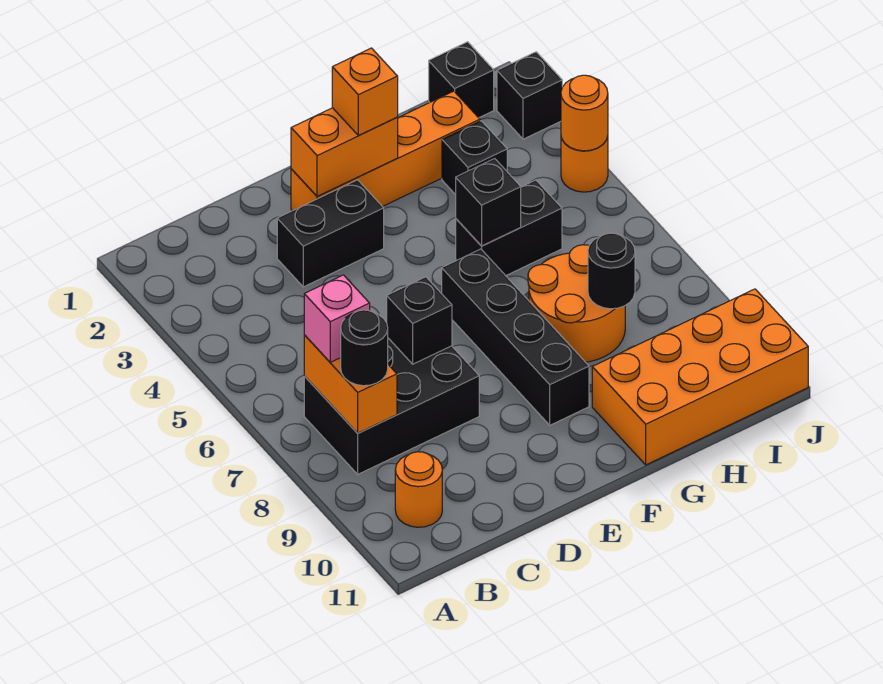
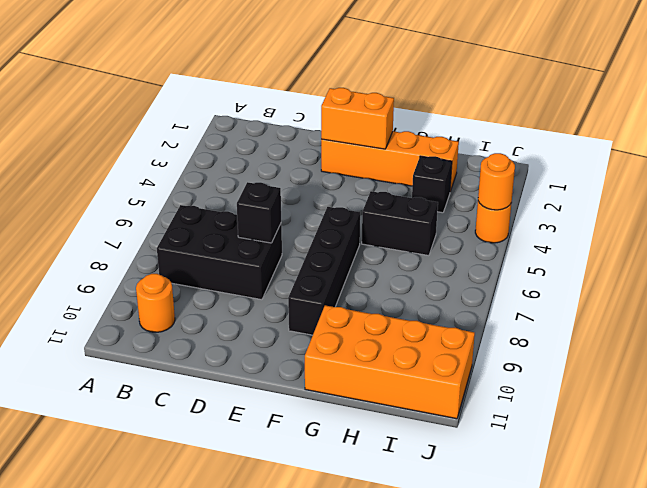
none -> black 1x2 brick [277,180,384,287]
none -> orange 2x2 round brick [528,245,625,362]
none -> black 1x1 brick [429,42,494,118]

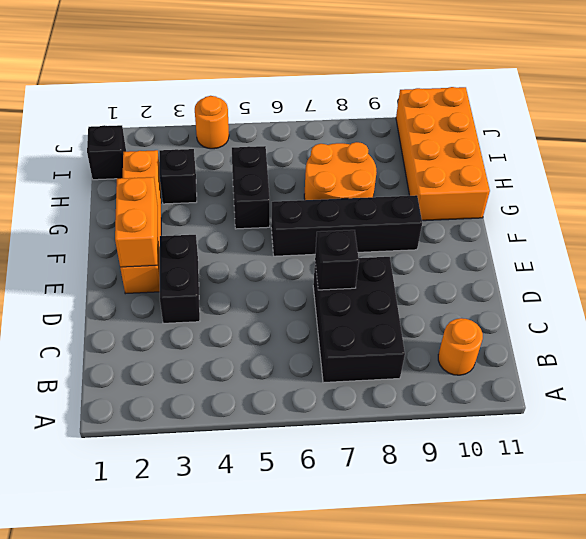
none -> black 1x1 brick [497,52,562,139]
none -> orange 1x2 brick [304,335,397,433]
none -> black 1x1 brick [456,159,521,246]

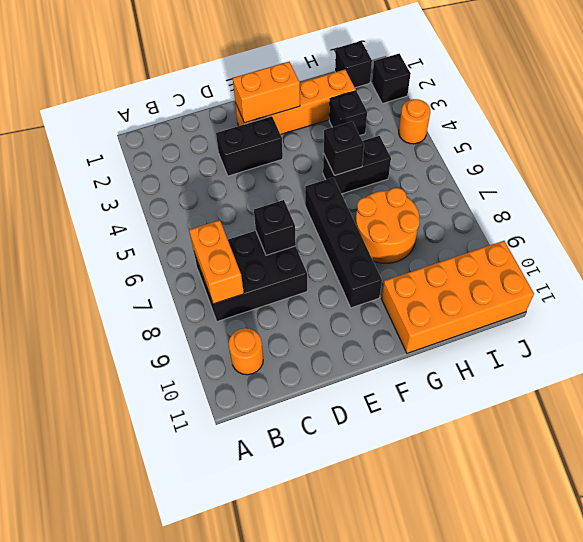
none -> black 1x1 round brick [588,233,635,309]
none -> orange 1x1 round brick [561,75,608,151]
none -> pink 1x1 brick [304,275,370,362]

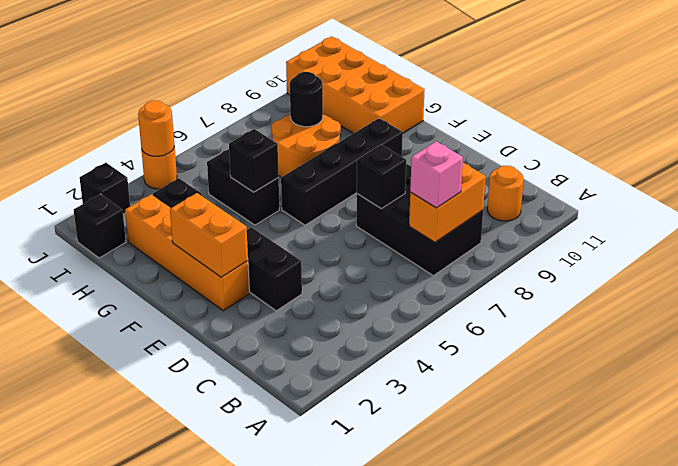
none -> black 1x1 round brick [341,310,388,386]
none -> orange 1x1 brick [332,48,398,135]

